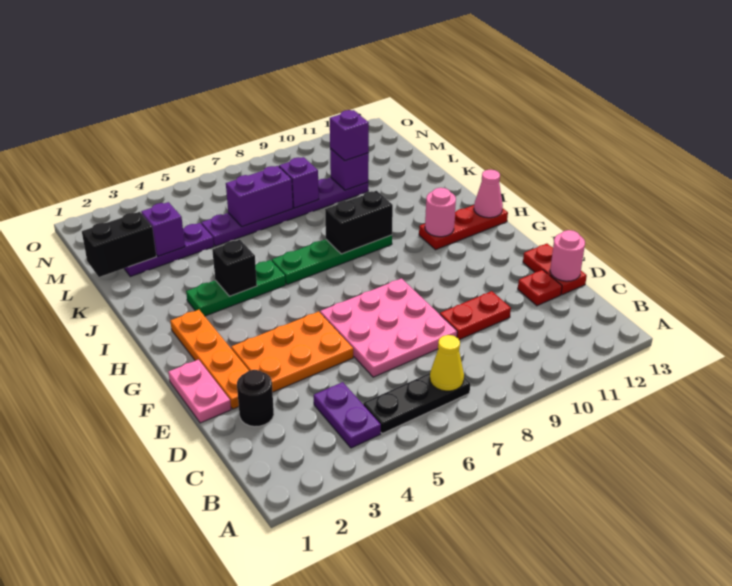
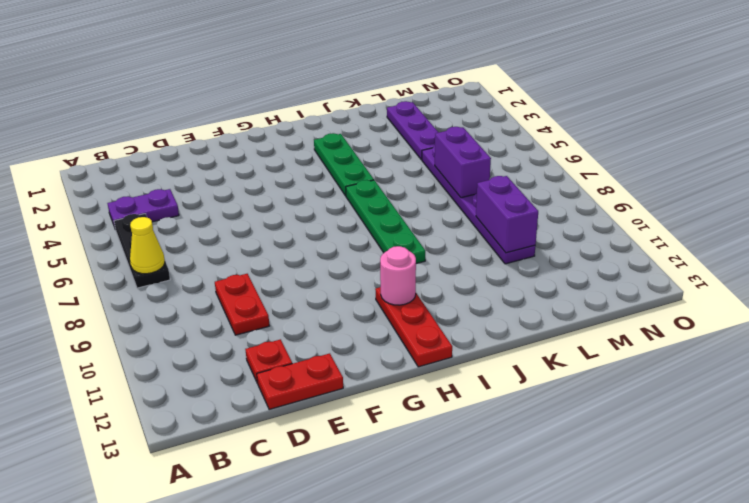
purple 1x2 brick [476,176,538,253] -> purple 1x1 brick [330,148,369,190]
none -> black 1x1 round brick [237,370,274,427]
none -> pink 3x3 plate [320,278,457,377]
none -> pink 1x2 plate [168,360,231,423]

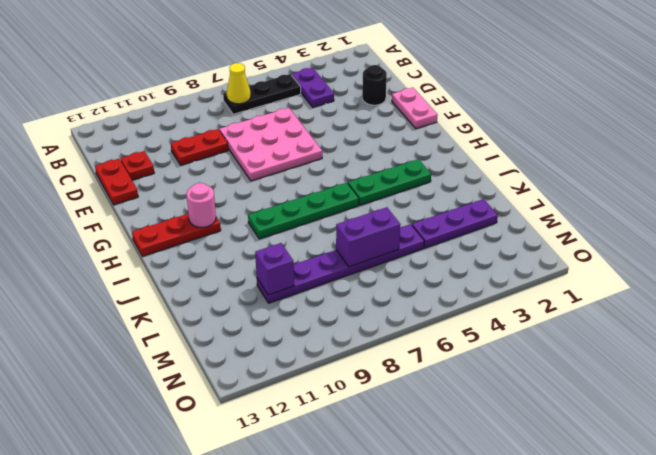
none -> orange 1x4 plate [170,310,249,409]
none -> orange 2x3 plate [231,312,353,392]
none -> pink 1x1 round brick [550,230,585,281]

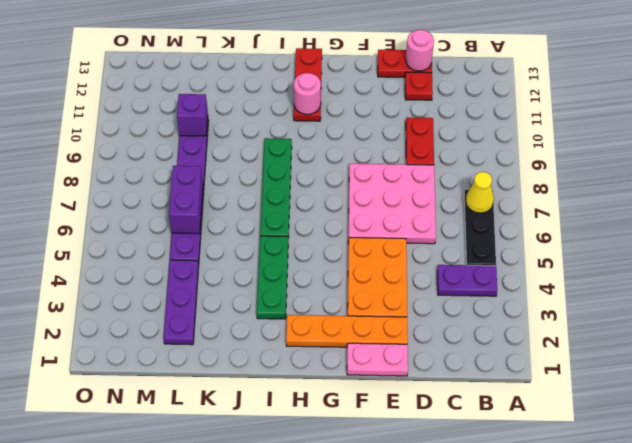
none -> black 1x1 round brick [237,370,274,427]
none -> pink 1x1 cone [474,170,503,218]
none -> black 1x1 brick [212,240,257,296]

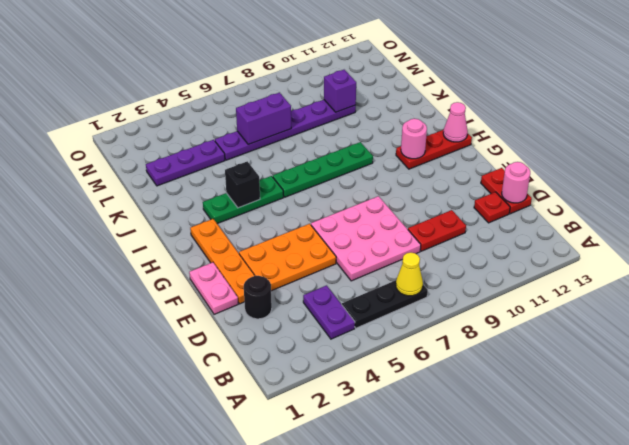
none -> black 1x2 brick [325,191,393,254]
none -> black 1x2 brick [82,212,156,277]
none -> purple 1x1 brick [141,202,185,256]

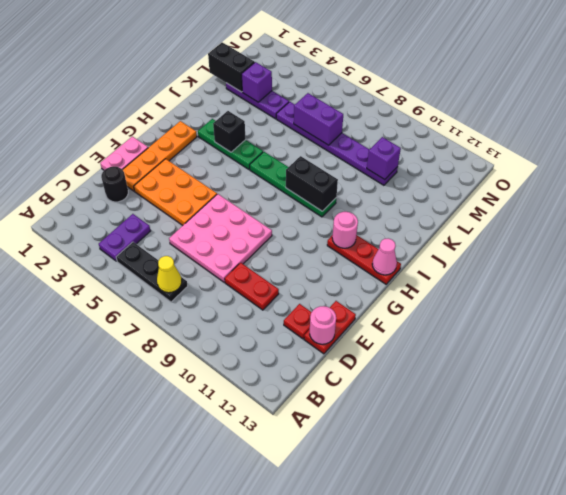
none -> purple 1x1 brick [279,157,319,208]
none -> purple 1x1 brick [330,110,369,161]

